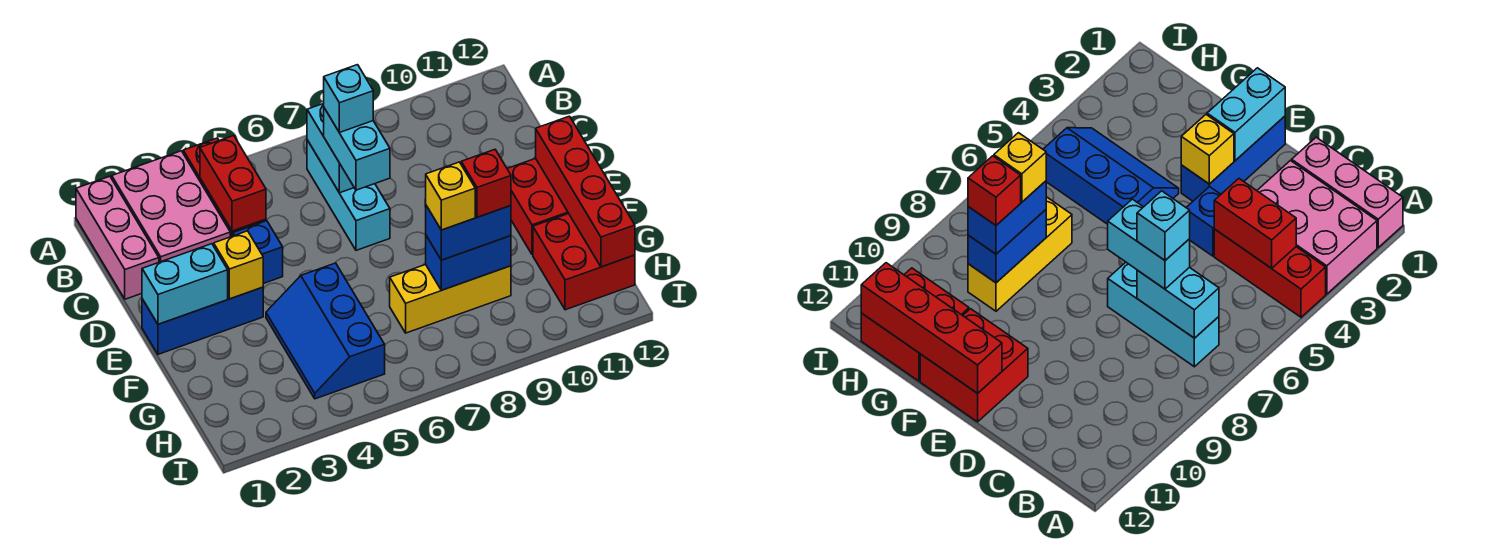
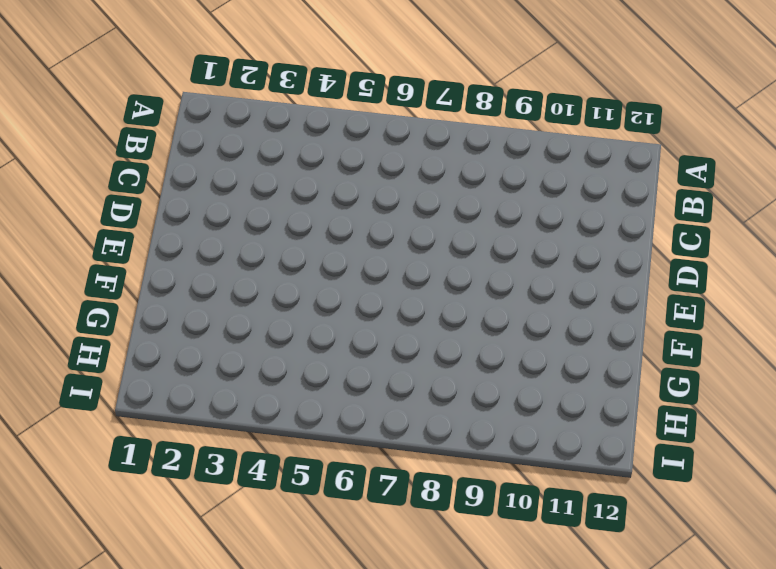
none -> pink 1x3 brick [76,176,159,299]
none -> pink 2x3 brick [112,151,230,262]
none -> red 1x3 brick [1214,229,1326,317]

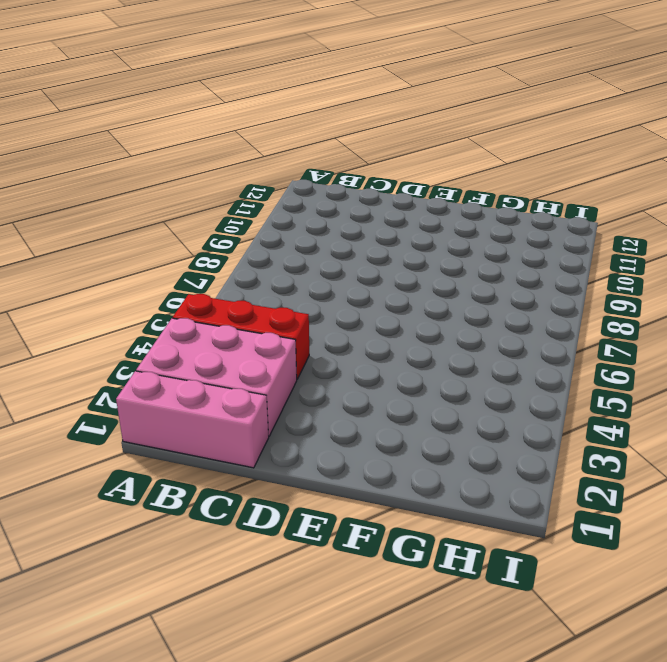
none -> cyan 1x3 brick [307,140,390,250]
none -> blue 1x1 brick [233,221,283,284]
none -> blue 1x3 brick [142,287,263,354]

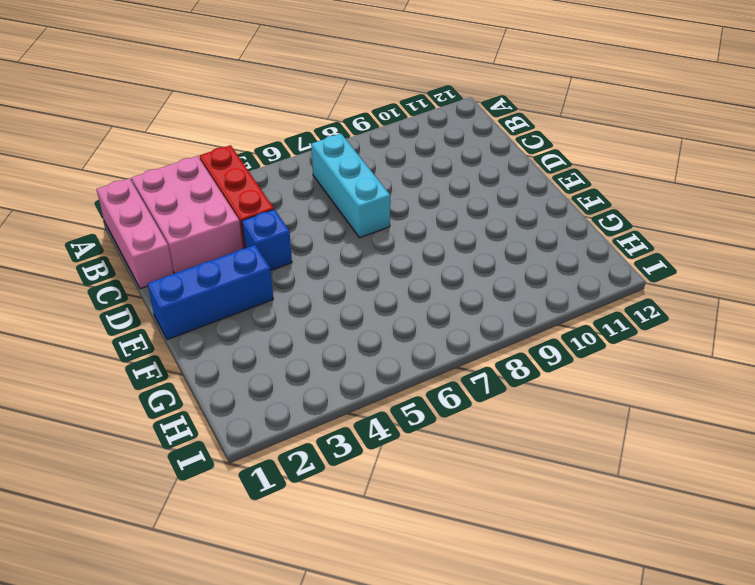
none -> red 2x2 brick [507,158,569,255]
none -> blue 2x3 slope [266,263,385,399]
none -> yellow 1x3 brick [390,265,511,333]

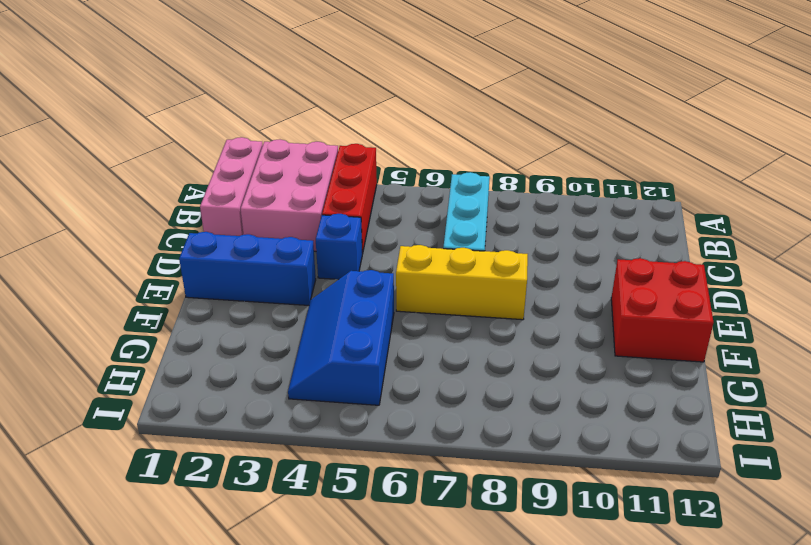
yellow 1x3 brick [396,245,528,320] -> yellow 1x3 brick moved to [390,265,511,333]
none -> red 2x2 brick [533,214,635,310]
none -> red 1x2 brick [200,136,266,231]
none -> cyan 1x2 brick [307,103,354,193]

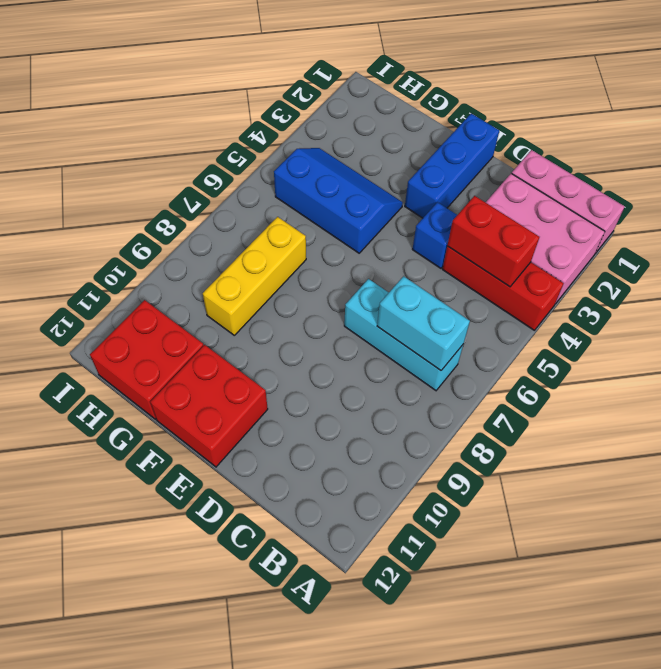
none -> cyan 1x2 brick [142,244,228,324]
none -> yellow 1x1 brick [214,231,263,299]
none -> red 1x4 brick [536,116,635,267]

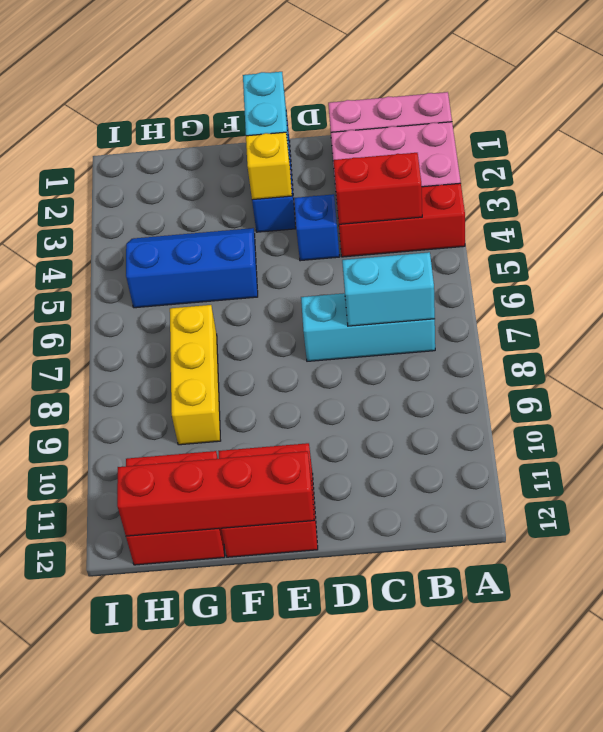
none -> blue 1x2 brick [426,236,511,290]
none -> cyan 1x2 brick [324,108,390,190]
none -> blue 1x2 brick [426,206,511,260]

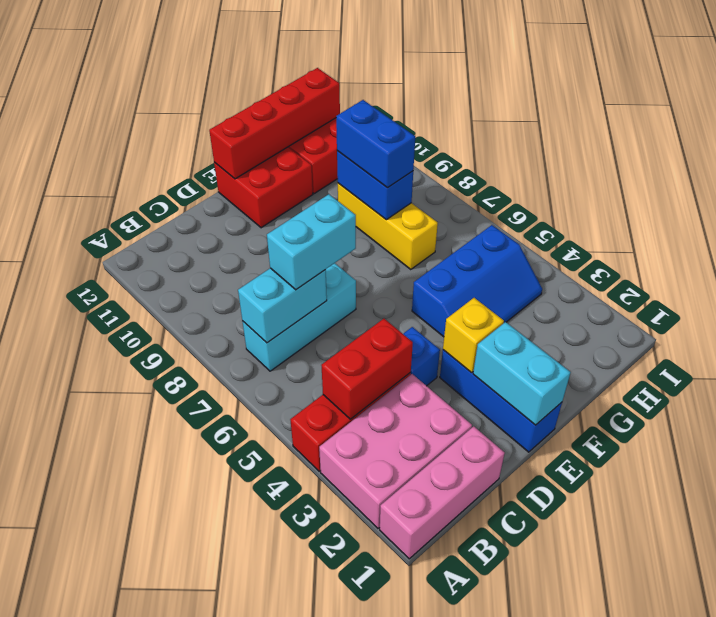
none -> cyan 1x1 brick [324,65,373,133]
none -> yellow 1x1 brick [426,162,475,230]
none -> red 1x1 brick [461,150,511,217]

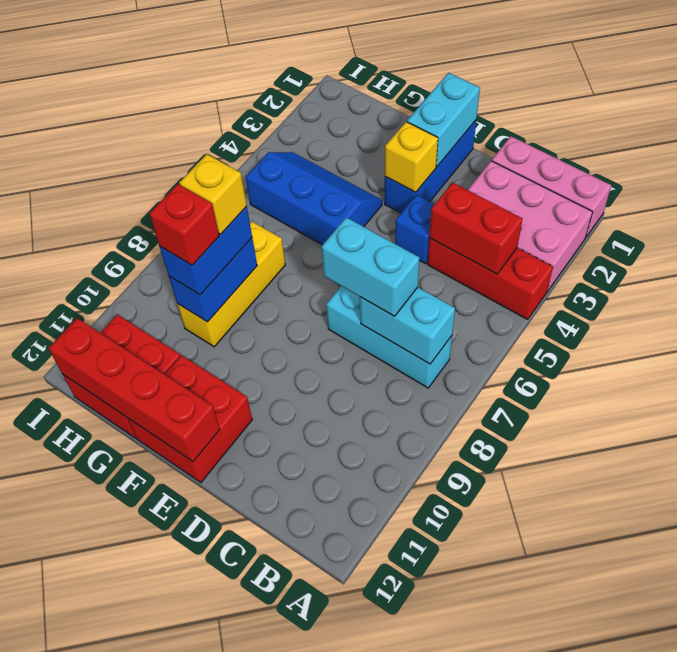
none -> cyan 1x1 brick [324,65,373,133]

